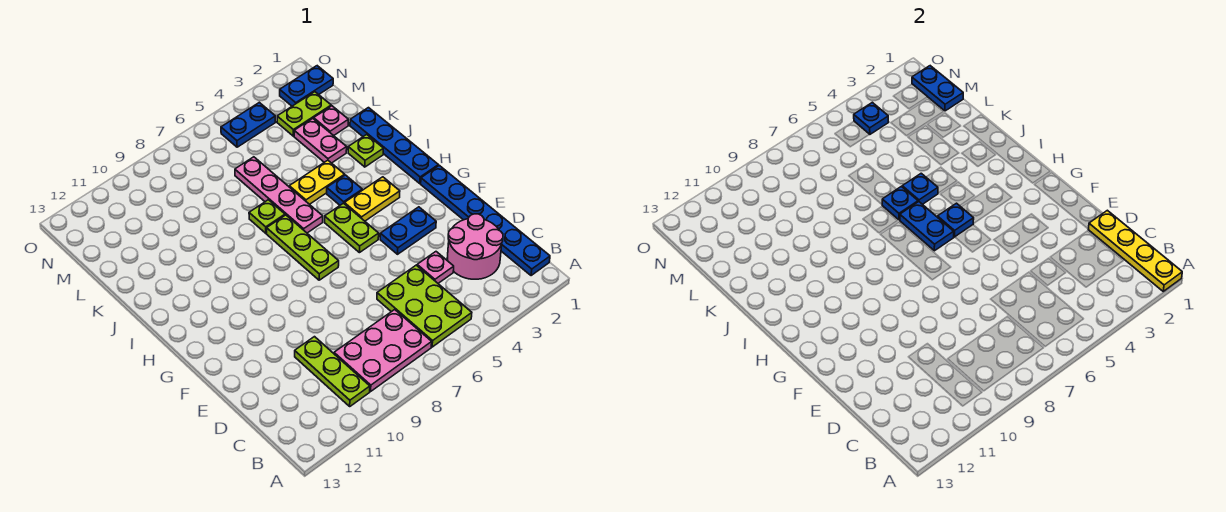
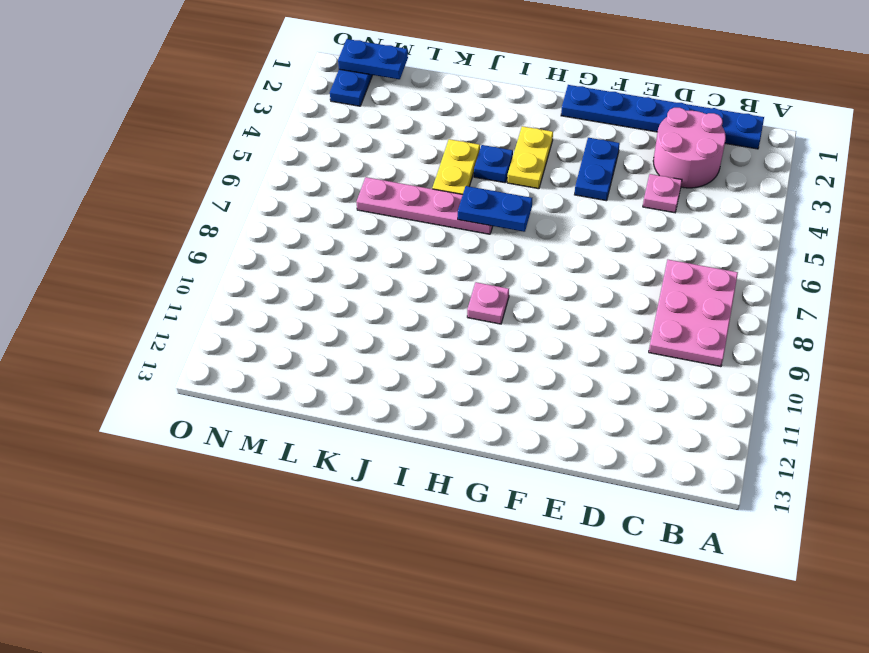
pink 1x1 plate [467,282,509,324] -> pink 1x1 plate moved to [314,106,348,136]
none -> lime 2x3 plate [377,265,472,347]
none -> lime 1x3 plate [295,337,370,406]
none -> lime 1x2 plate [325,203,379,253]

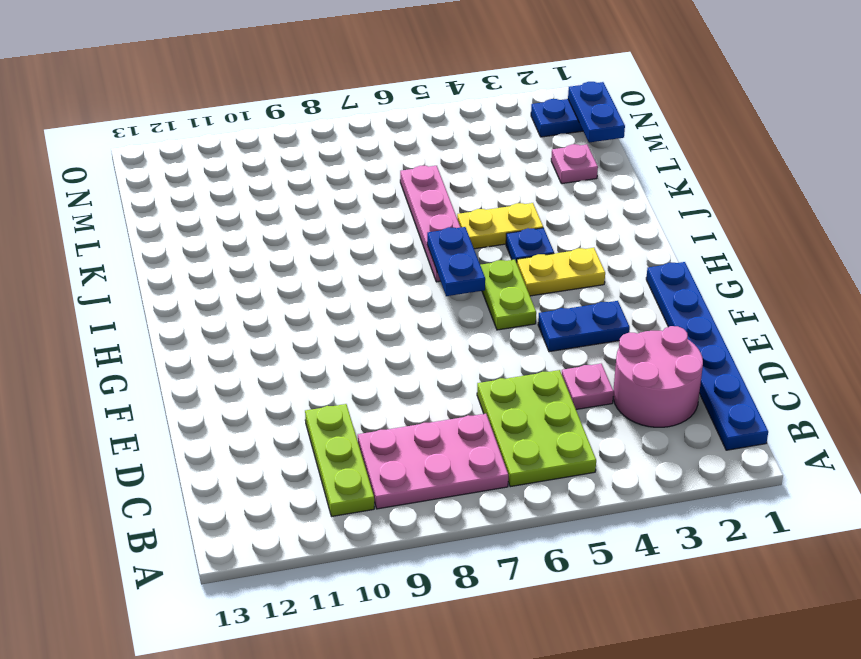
none -> lime 1x3 plate [267,215,339,280]
none -> blue 1x4 plate [350,108,438,183]
none -> lime 1x1 plate [348,134,383,167]

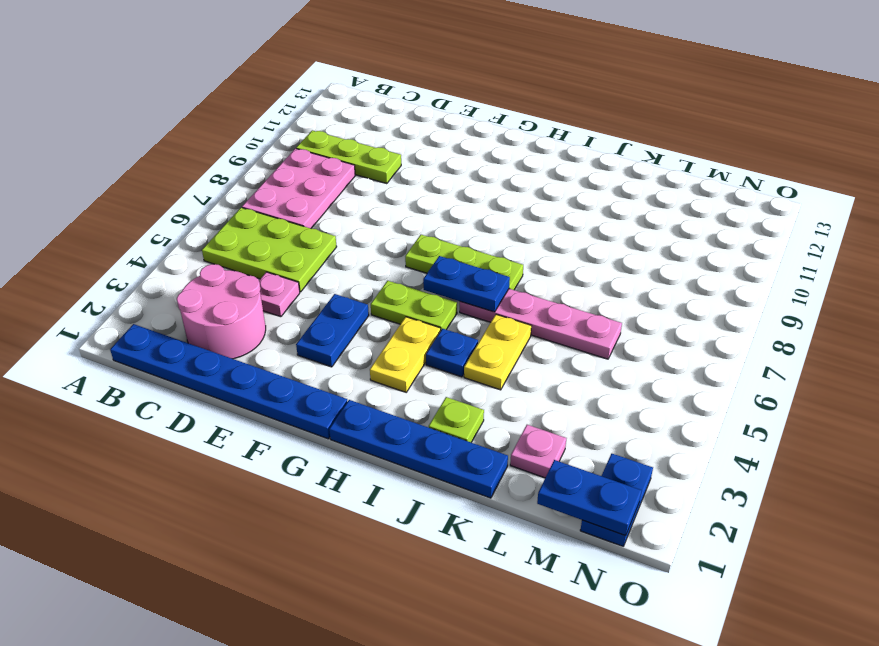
none -> lime 1x1 plate [249,200,285,233]
none -> pink 1x2 plate [294,118,347,163]
none -> lime 1x2 plate [277,92,331,136]

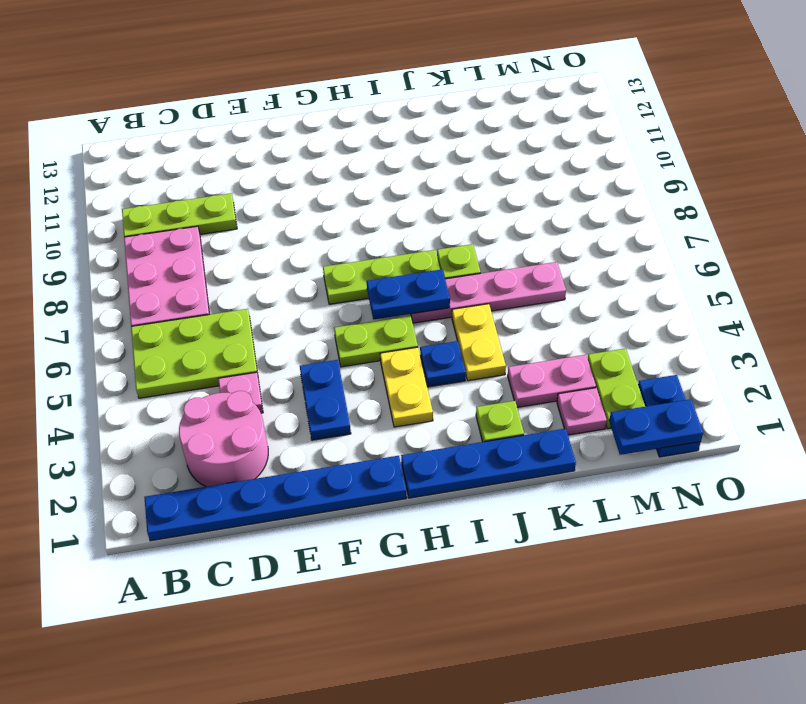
none -> blue 1x2 plate [221,102,276,147]
none -> yellow 1x4 plate [1088,210,1182,291]
none -> blue 1x1 plate [938,203,974,237]

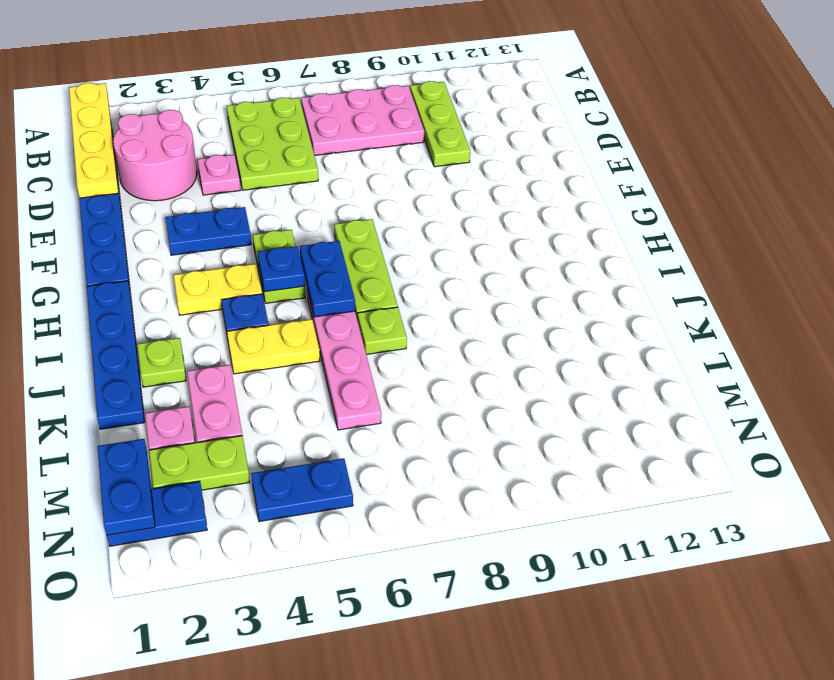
none -> blue 1x1 plate [902,173,938,204]
none -> blue 1x1 plate [882,186,918,220]
none -> blue 1x1 plate [854,102,889,135]

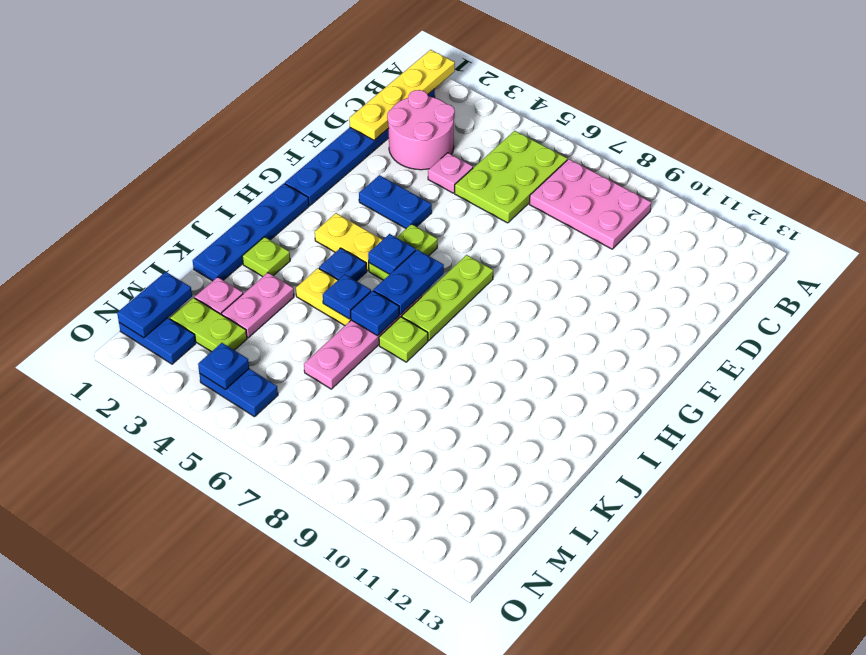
none -> lime 1x3 plate [295,337,370,406]

